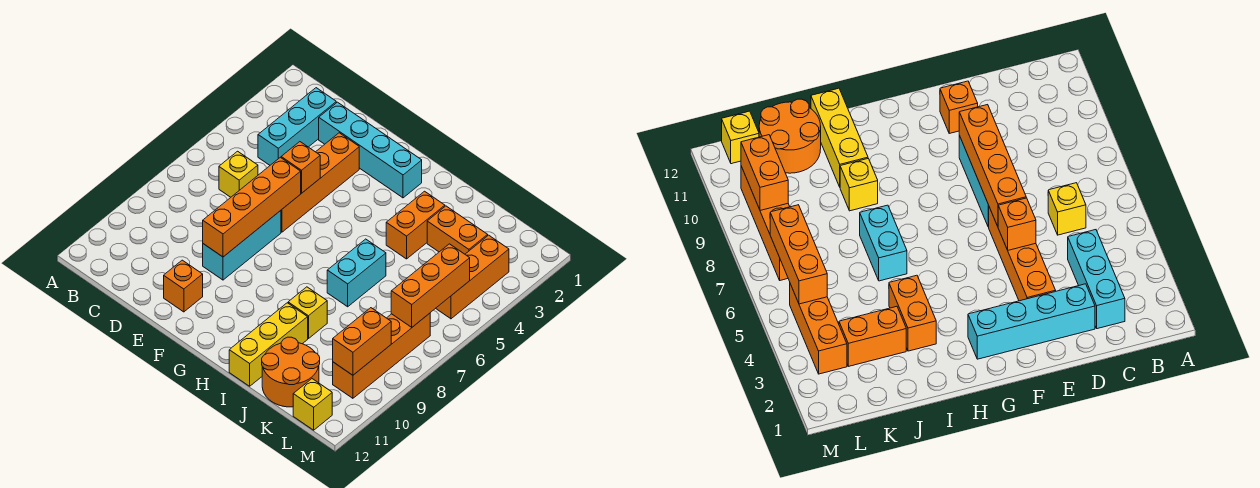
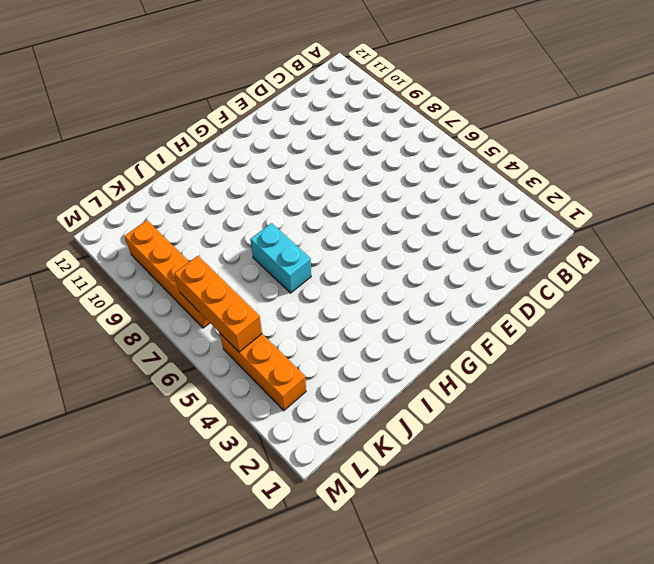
none -> cyan 1x3 brick [258,88,336,165]
none -> yellow 1x1 brick [219,151,258,197]
none -> cyan 1x4 brick [319,102,422,198]

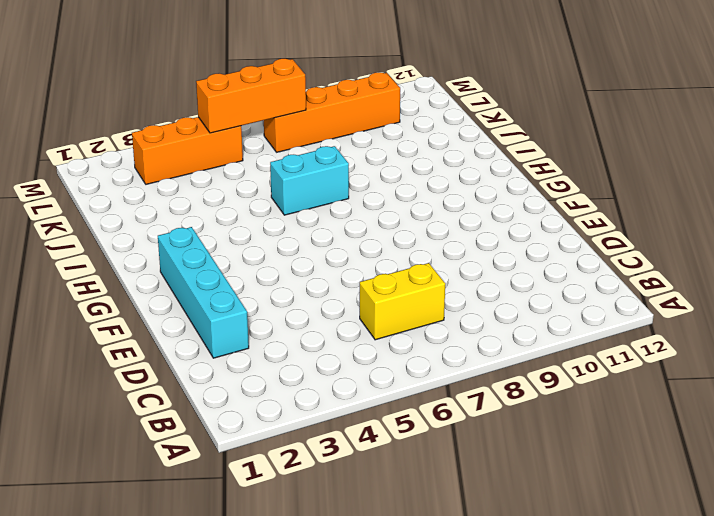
yellow 1x2 brick [360,263,445,340] -> yellow 1x1 brick [219,151,258,197]
none -> cyan 1x3 brick [258,88,336,165]
none -> orange 1x4 brick [281,133,359,232]
none -> cyan 1x3 brick [203,211,281,280]

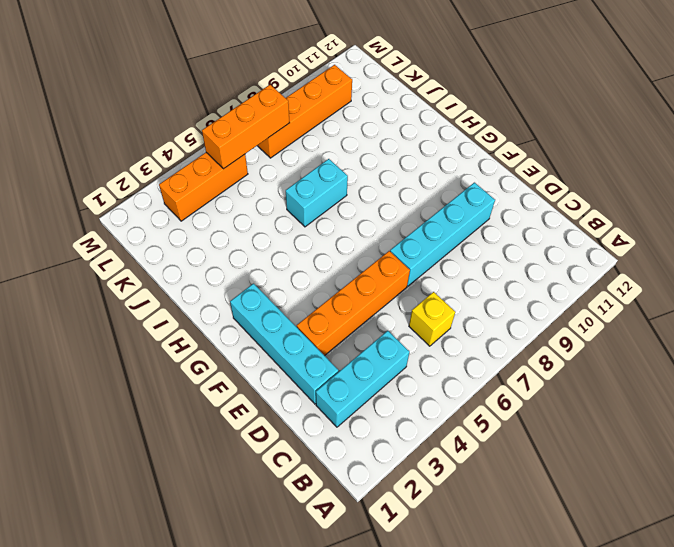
cyan 1x4 brick [390,183,495,286] -> cyan 1x3 brick [203,211,281,280]
none -> orange 1x1 brick [164,260,203,312]
none -> orange 1x2 brick [386,191,445,259]
none -> yellow 1x1 brick [288,287,327,339]

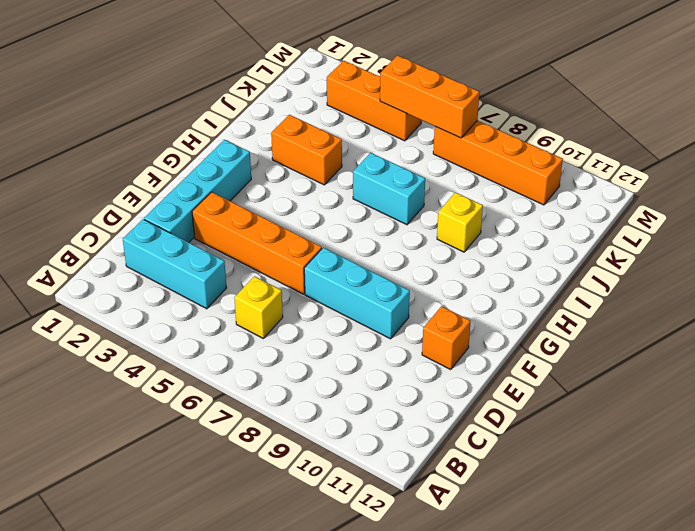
none -> yellow 1x3 brick [229,303,308,386]
none -> orange 1x2 brick [427,206,488,254]
none -> orange 2x2 round brick [262,337,320,407]

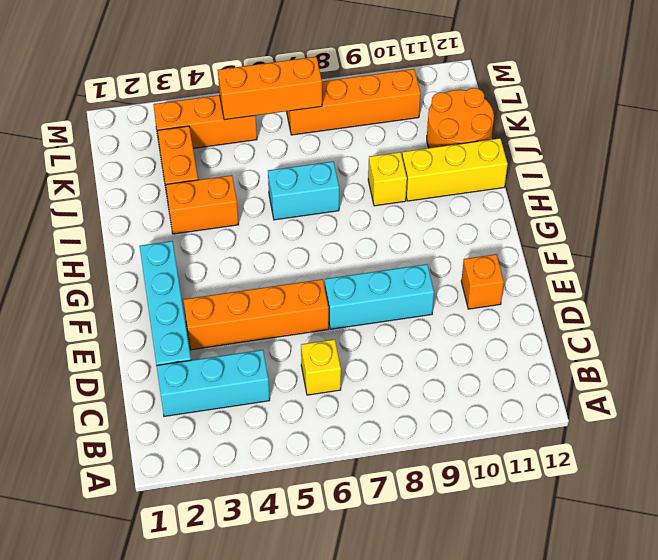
none -> yellow 1x1 brick [293,379,332,430]
none -> orange 1x1 brick [281,142,320,193]
none -> orange 1x4 brick [203,157,301,257]

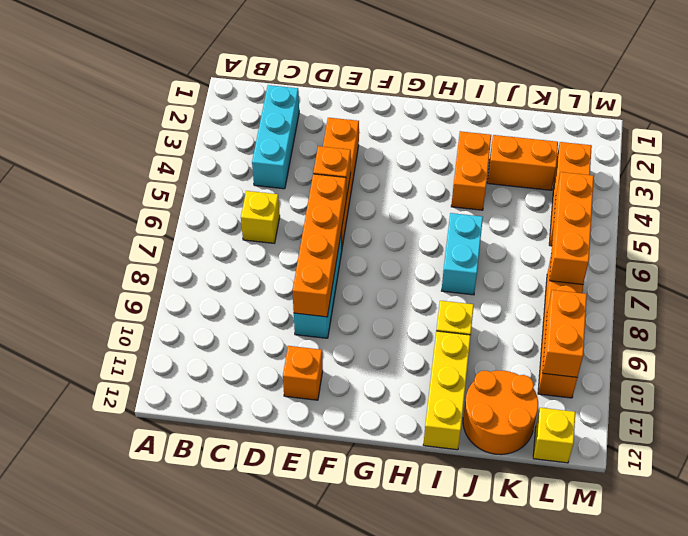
none -> cyan 1x4 brick [319,102,422,198]

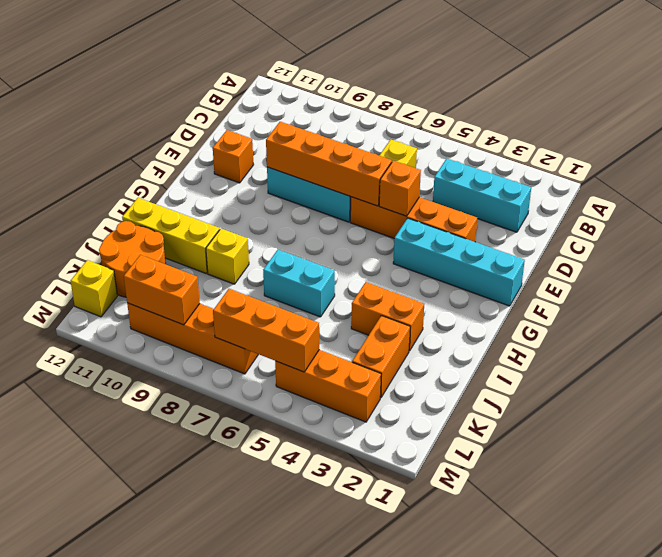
cyan 1x4 brick [393,218,525,306] -> cyan 1x4 brick turned to [319,102,422,198]

